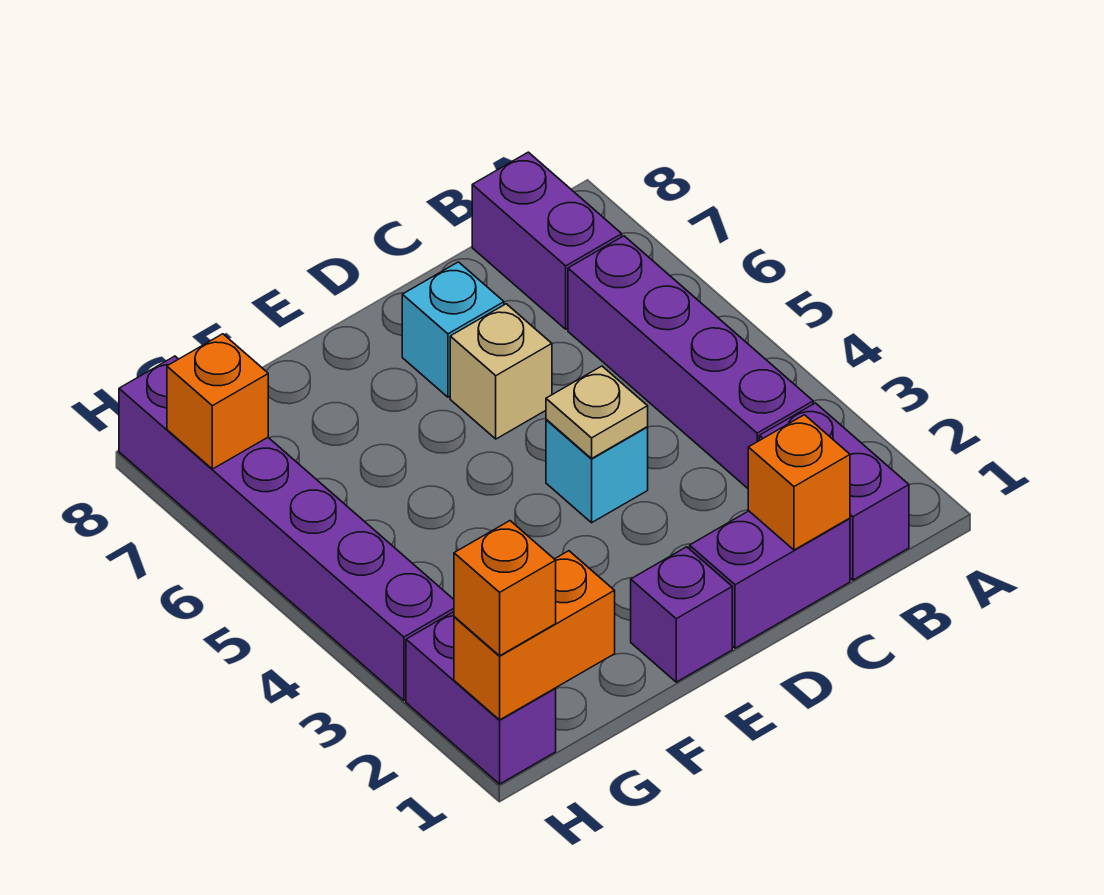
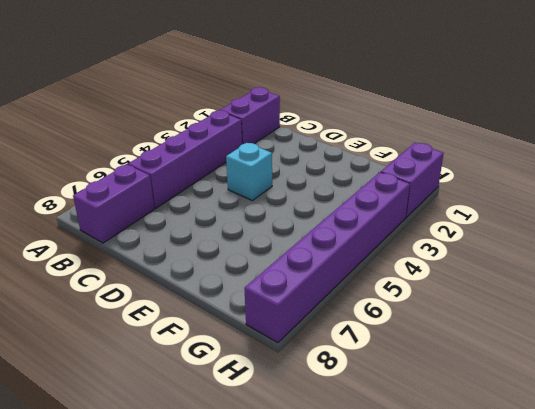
none -> purple 1x2 brick [690,511,850,648]
none -> tan 1x1 brick [450,304,552,439]
none -> cyan 1x1 brick [402,262,504,397]

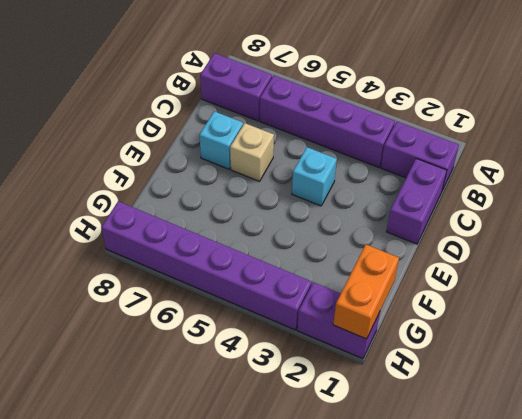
none -> purple 1x1 brick [631,547,732,682]
none -> orange 1x1 brick [748,415,850,550]
none -> tan 1x1 plate [546,366,648,458]

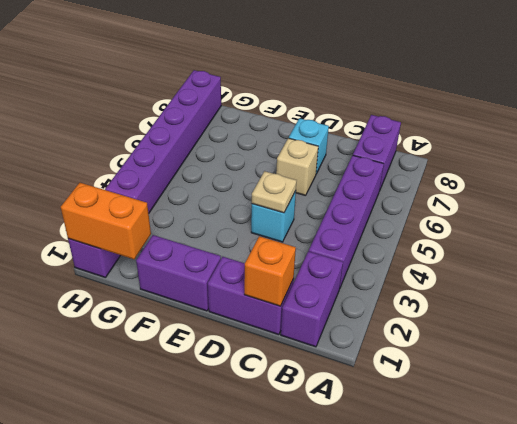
purple 1x2 brick [136,235,221,311] -> purple 1x1 brick [631,547,732,682]
none -> orange 1x1 brick [167,334,268,469]
none -> orange 1x1 brick [454,521,556,656]

